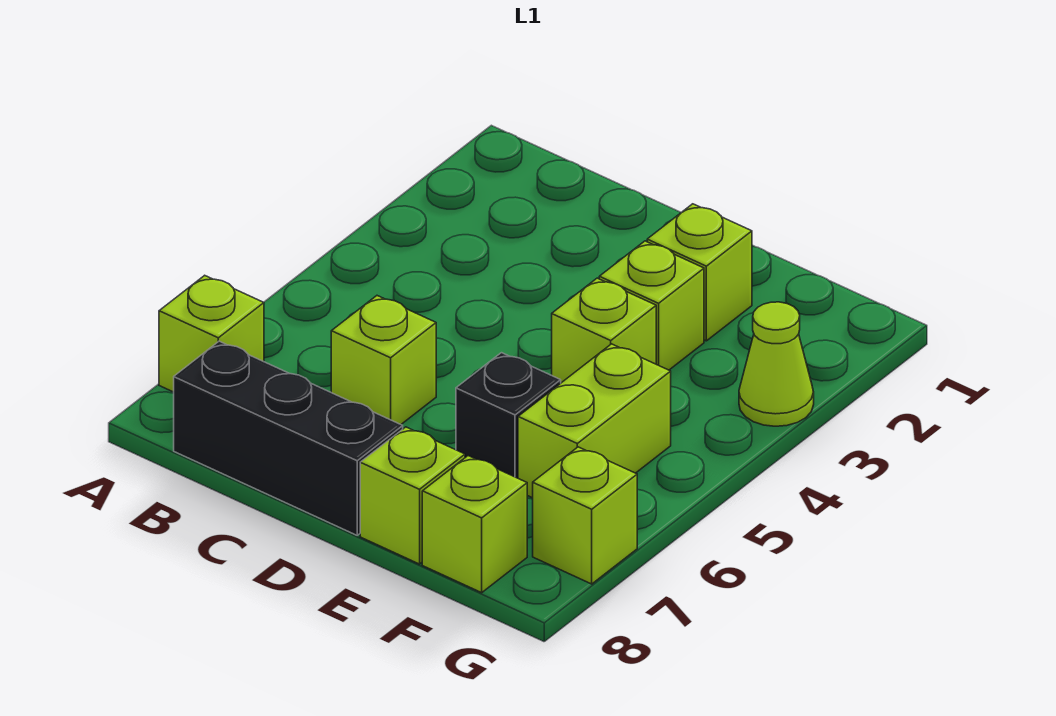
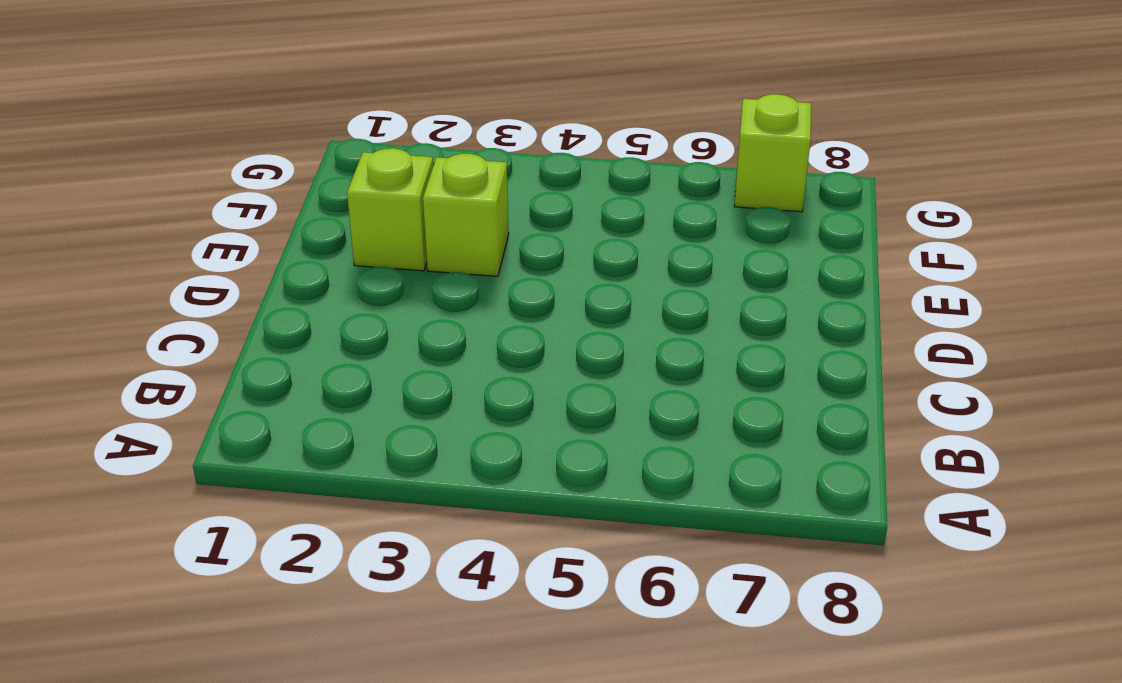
none -> lime 1x1 brick [159,275,264,392]
none -> black 1x3 brick [174,341,403,535]
none -> lime 1x1 brick [331,296,436,424]

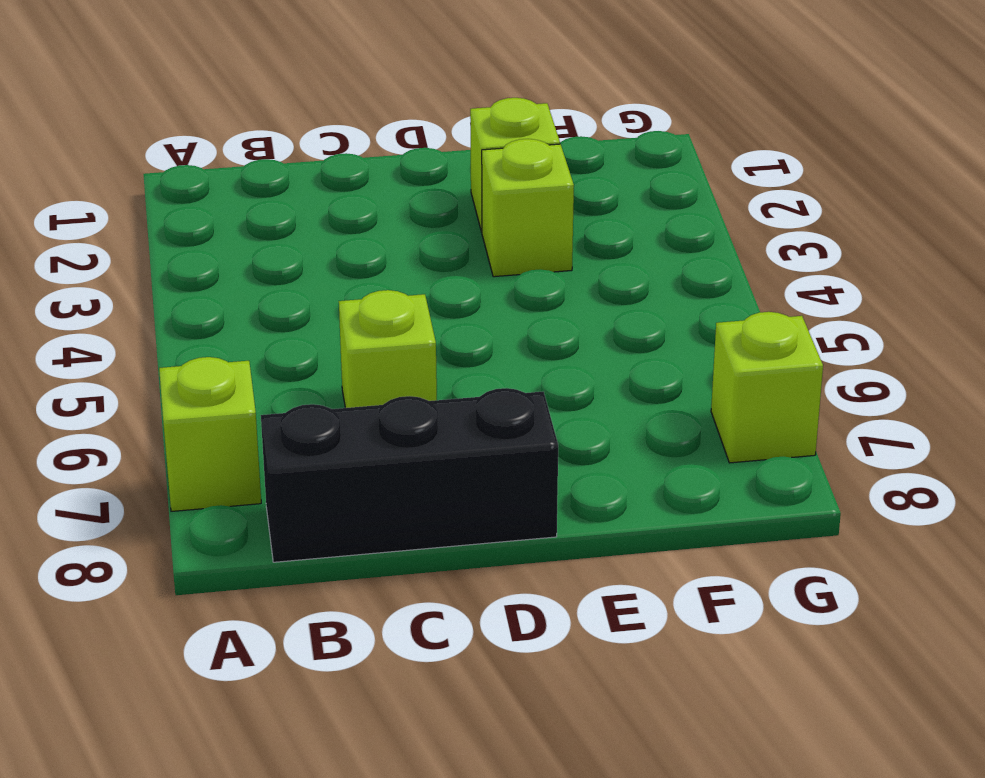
none -> lime 1x1 brick [552,278,656,383]
none -> black 1x1 brick [456,353,561,478]
none -> lime 1x1 brick [360,427,465,564]

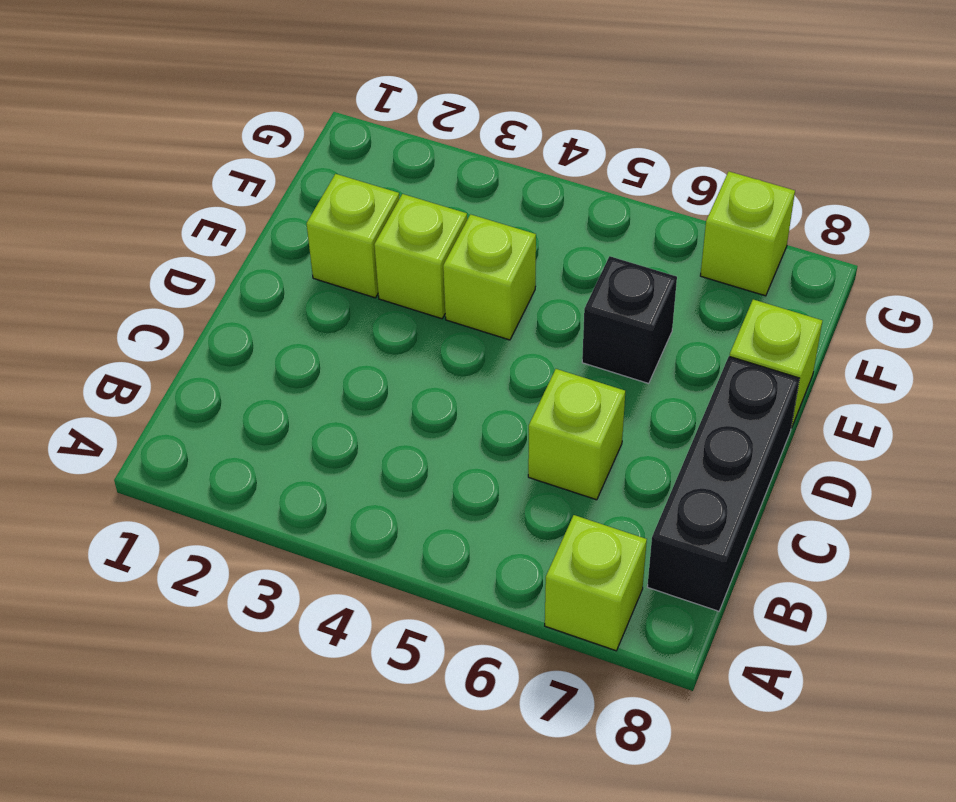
none -> lime 1x2 brick [518,344,671,498]
none -> lime 1x1 brick [422,456,527,593]
none -> lime 1x1 cone [739,302,814,426]

